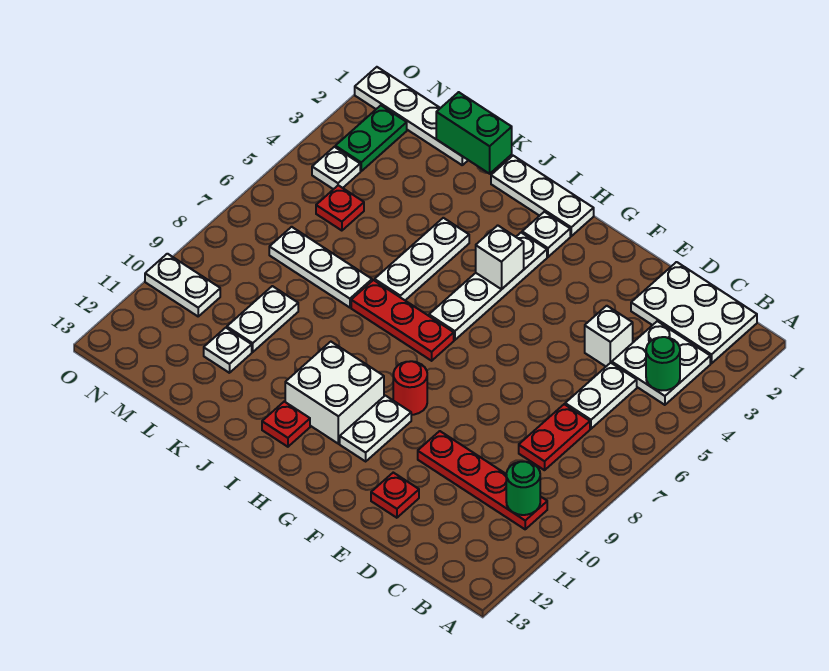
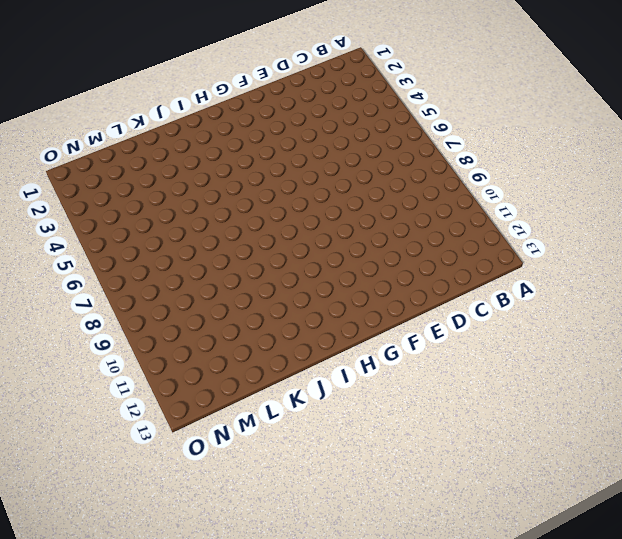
none -> white 2x3 plate [631,262,757,363]
none -> white 2x2 plate [612,321,710,405]
none -> red 1x4 plate [418,431,547,529]

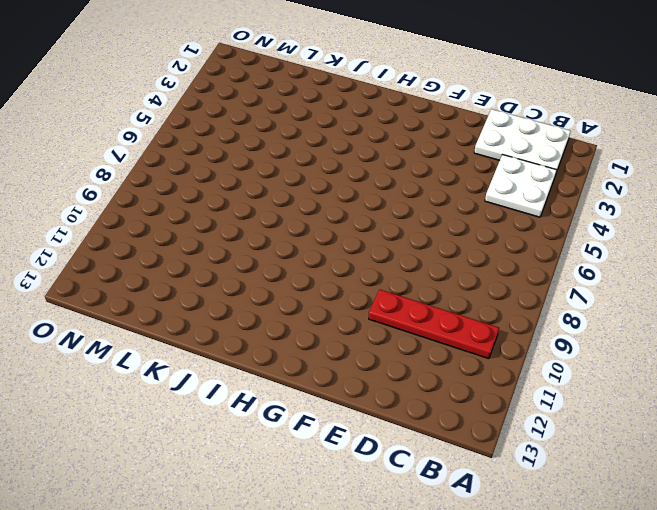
none -> white 1x2 plate [565,363,637,429]
none -> red 1x2 plate [519,404,590,470]
none -> white 1x1 brick [585,306,633,366]

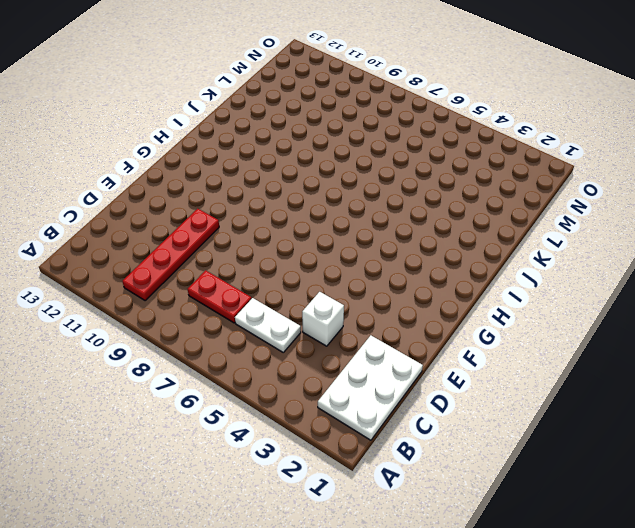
none -> white 2x2 plate [612,321,710,405]
none -> red 1x1 plate [371,473,419,518]
none -> red 1x1 round brick [393,361,427,415]

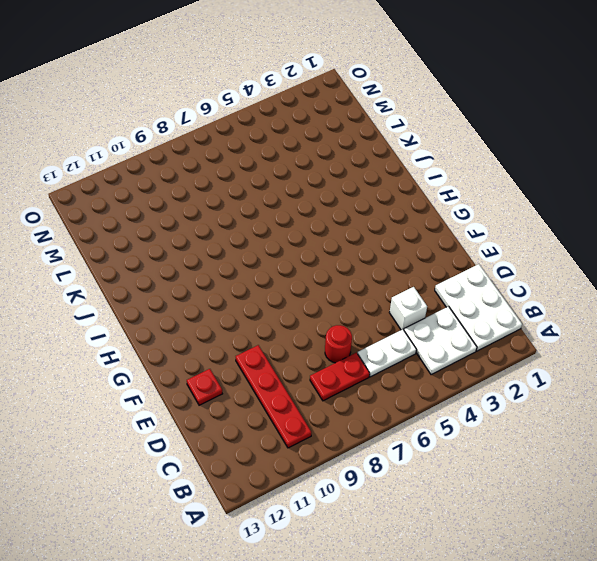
red 1x1 round brick [325,325,352,363] -> red 1x1 round brick moved to [393,361,427,415]
none -> white 1x2 plate [340,396,411,461]
none -> white 1x3 plate [491,156,594,236]
none -> white 1x1 plate [522,212,570,257]

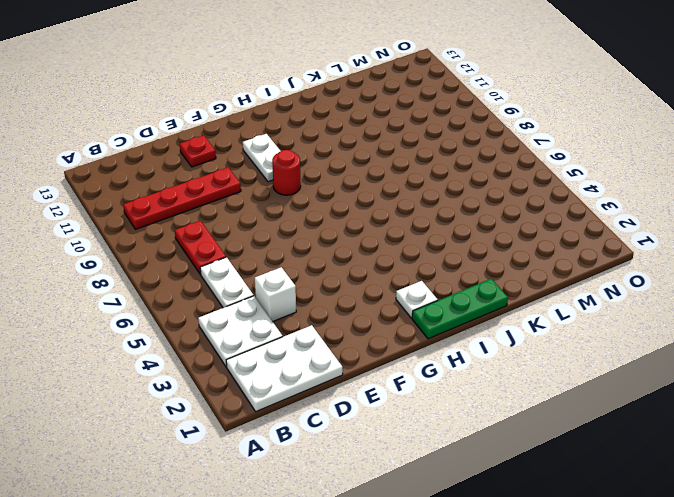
green 1x3 plate [412,279,508,339] -> white 1x3 plate [491,156,594,236]
none -> white 1x4 plate [429,233,547,340]
none -> red 1x3 plate [351,280,454,361]
none -> white 2x2 brick [285,342,384,444]

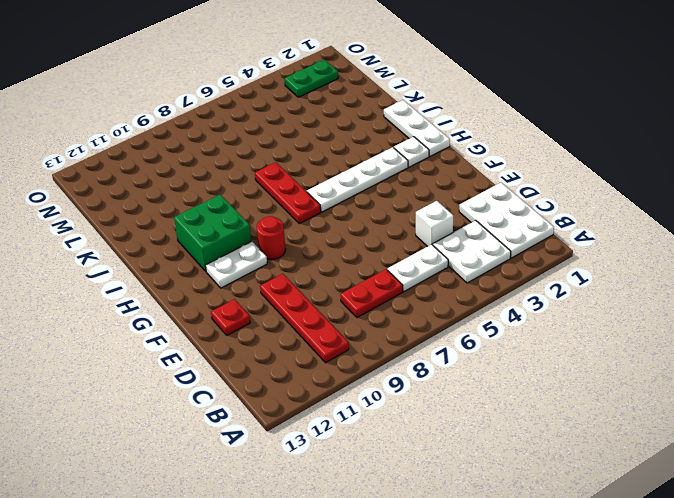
green 2x2 brick [174,195,251,271] -> white 2x2 brick [285,342,384,444]
none -> red 1x1 plate [262,402,310,447]
none -> white 1x3 plate [374,218,469,300]
none -> white 1x3 plate [269,227,372,308]

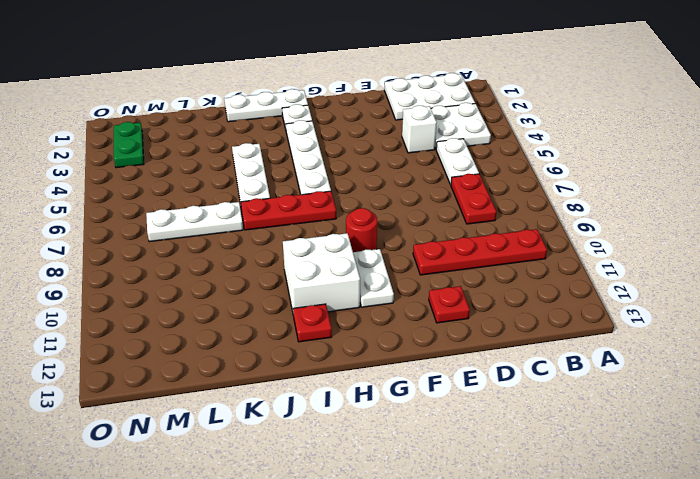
none -> white 1x4 plate [355,67,468,165]
none -> white 1x2 plate [227,286,298,352]
none -> white 1x1 plate [204,328,252,373]

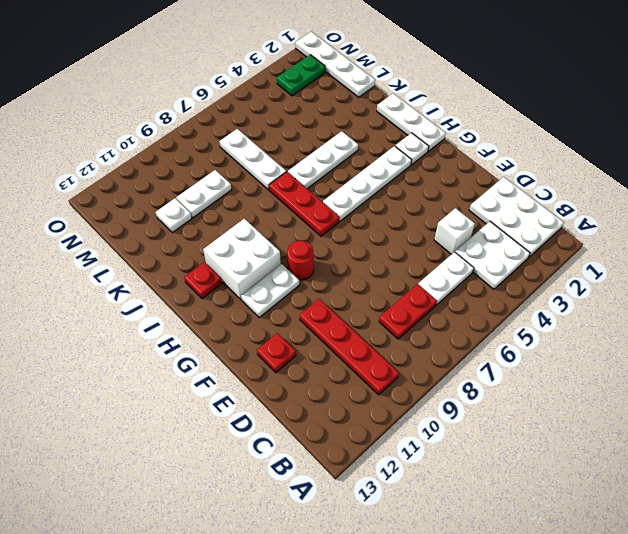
none -> red 1x1 plate [316,185,364,231]
none -> white 1x1 plate [312,147,360,189]
none -> white 1x2 plate [145,254,220,316]

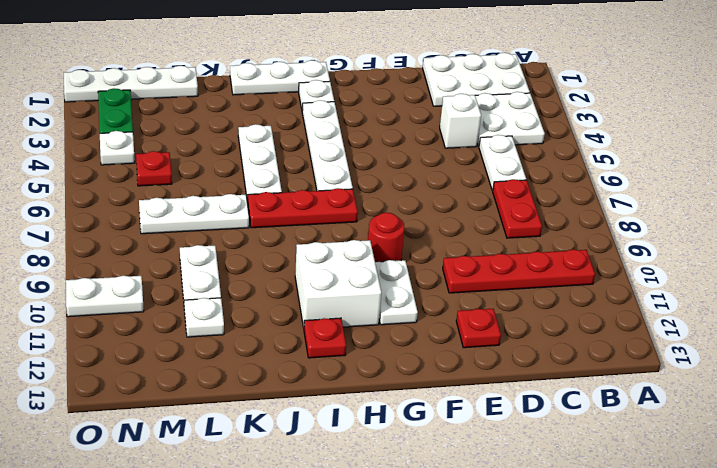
none -> green 1x1 round brick [646,337,680,390]
none -> green 1x1 round brick [506,462,540,515]
none -> white 1x1 brick [476,225,524,289]

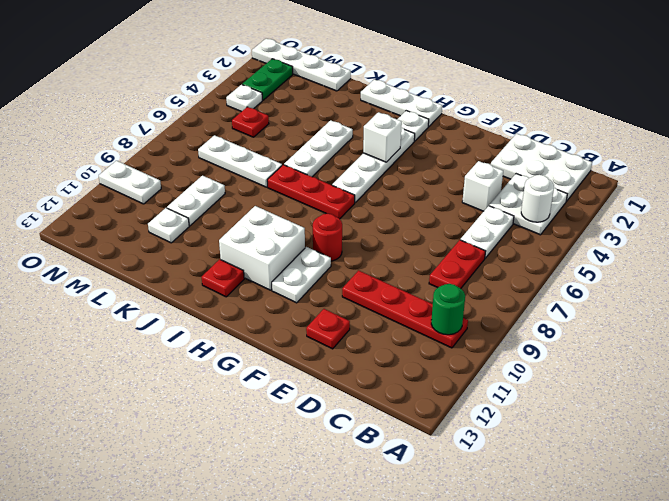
white 1x1 round brick [521,175,554,222] -> green 1x1 round brick [646,337,680,390]
none -> green 1x2 brick [436,92,512,174]

